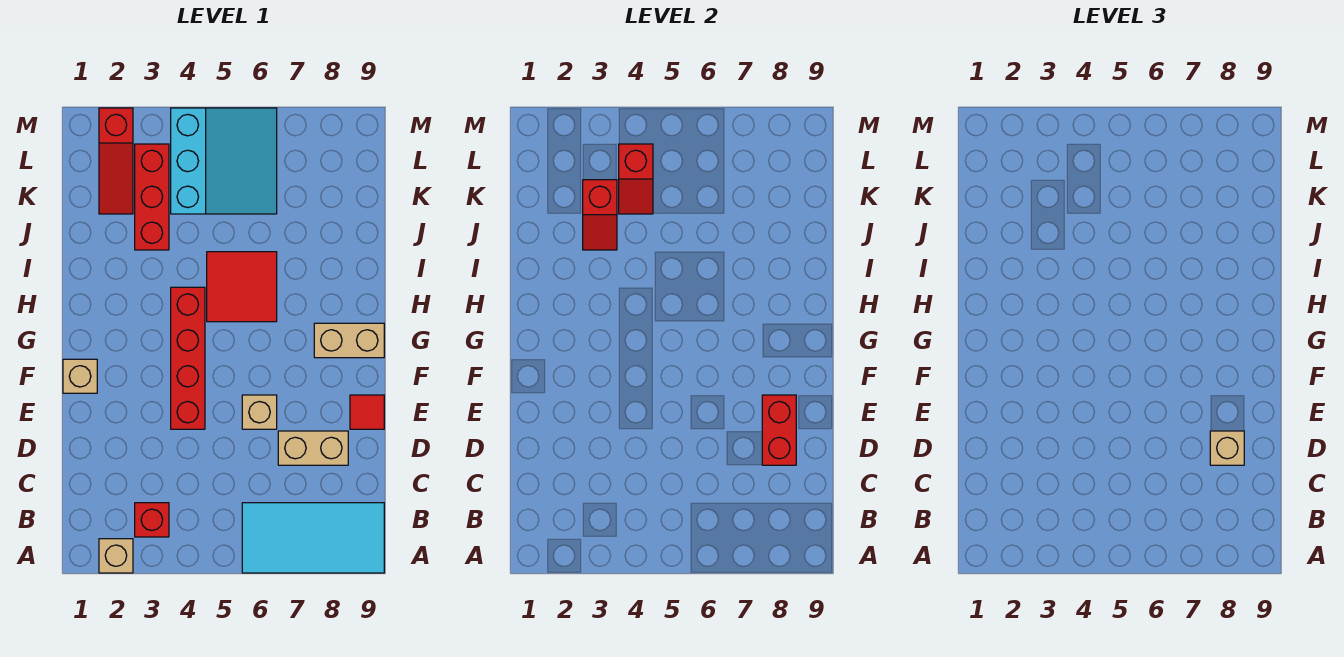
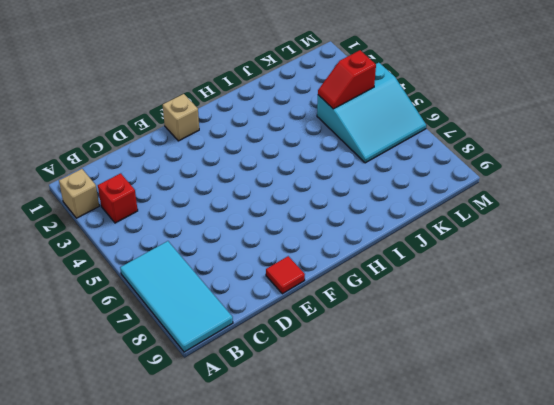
none -> tan 1x2 brick [278,431,348,465]
none -> red 1x4 brick [171,287,205,429]
none -> tan 1x1 brick [242,395,277,429]

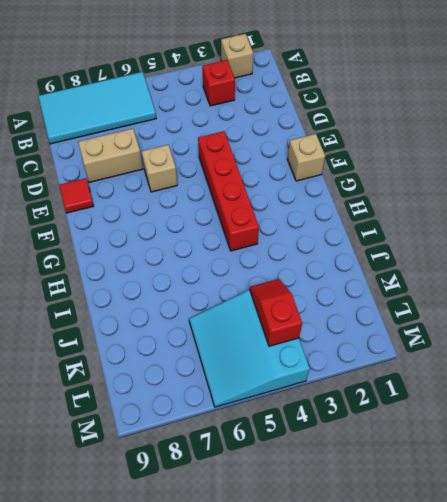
none -> tan 1x2 brick [314,323,384,358]
none -> red 2x2 tile [207,252,277,322]
none -> red 1x3 brick [135,144,169,250]

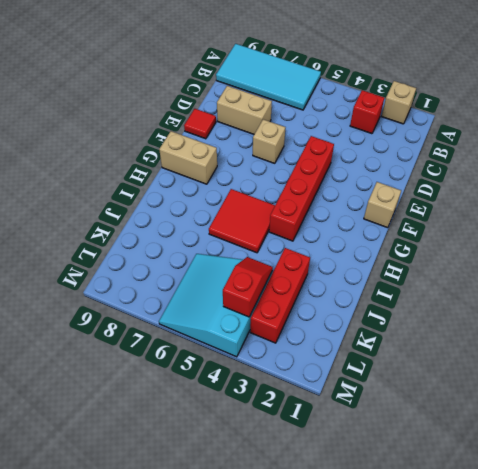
none -> red 1x3 slope [99,108,133,214]
none -> red 1x2 brick [762,395,796,465]
none -> red 1x2 slope [583,180,617,250]

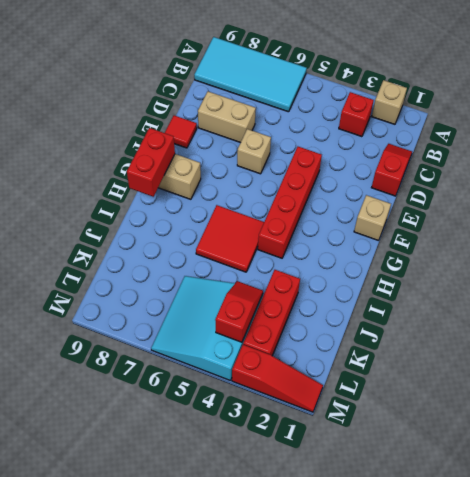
red 1x2 slope [371,144,412,196] -> red 1x2 slope moved to [583,180,617,250]
red 1x2 brick [127,128,175,197] -> red 1x2 brick moved to [762,395,796,465]
red 1x3 slope [232,345,323,412] -> red 1x3 slope turned to [99,108,133,214]
none -> tan 1x1 brick [1210,431,1244,465]

